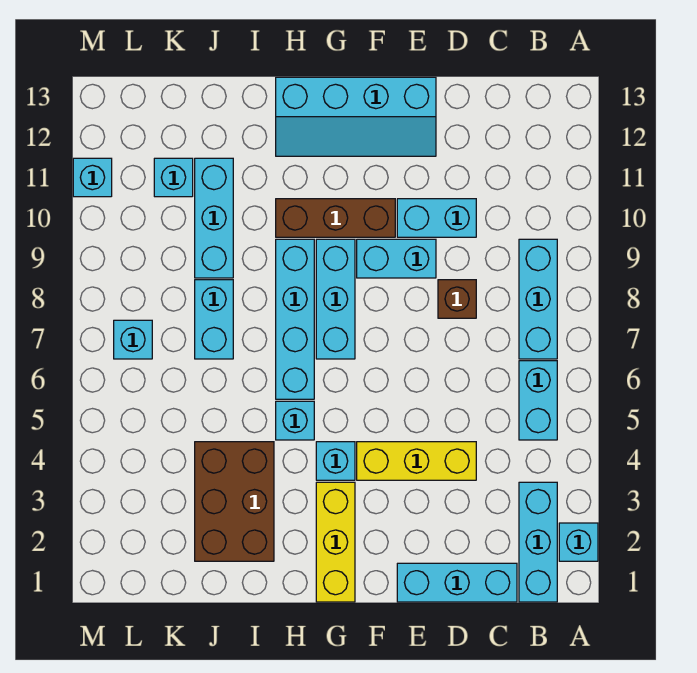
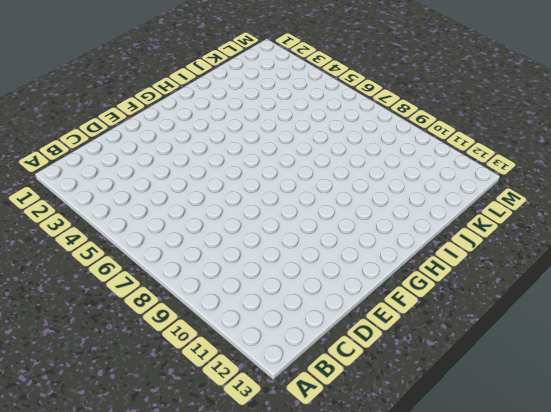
none -> cyan 1x1 brick [559,523,598,561]
none -> cyan 1x3 brick [519,482,557,602]
none -> cyan 1x2 brick [519,361,557,440]

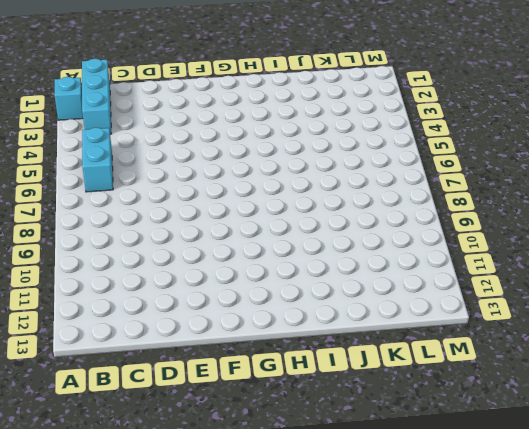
none -> cyan 1x3 brick [519,239,557,359]
none -> cyan 1x3 brick [397,563,517,602]
none -> yellow 1x3 brick [357,442,476,480]

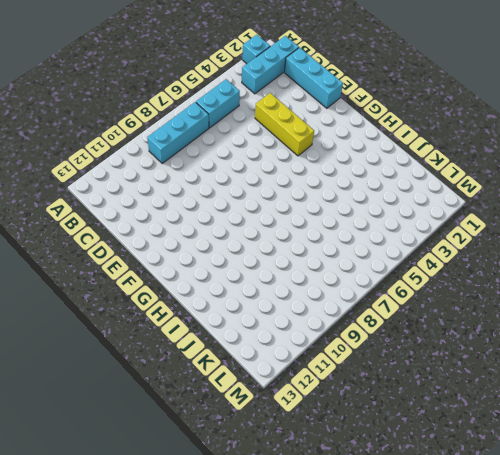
none -> brown 1x1 brick [438,280,476,318]
none -> cyan 1x2 brick [397,199,476,237]
none -> cyan 1x2 brick [357,239,436,278]

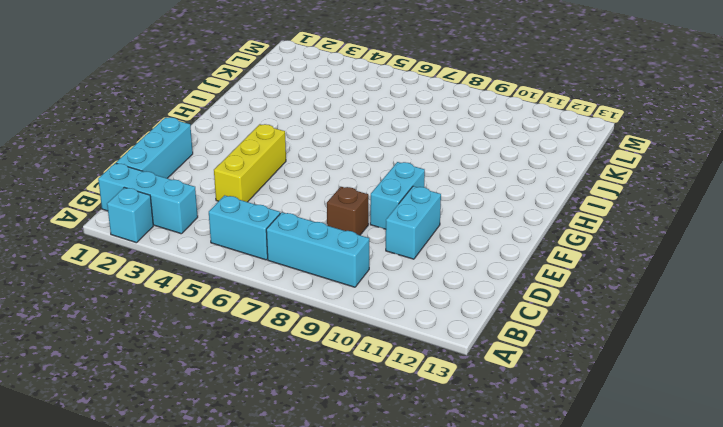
none -> cyan 2x4 slope [276,77,436,156]
none -> brown 1x3 brick [276,199,395,237]
none -> yellow 1x3 brick [316,482,355,602]

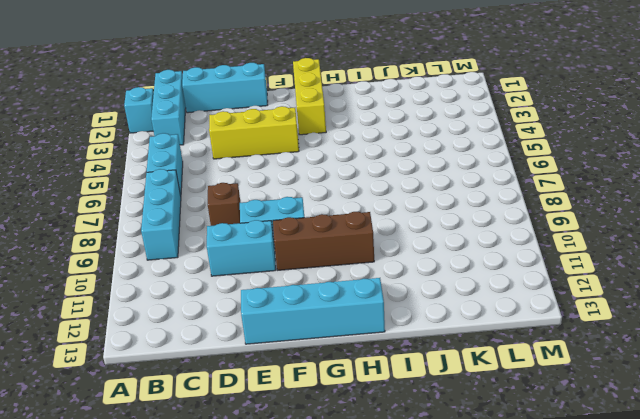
none -> cyan 1x1 brick [316,442,355,480]
none -> cyan 1x3 brick [316,239,355,359]
none -> cyan 1x1 brick [276,401,314,440]

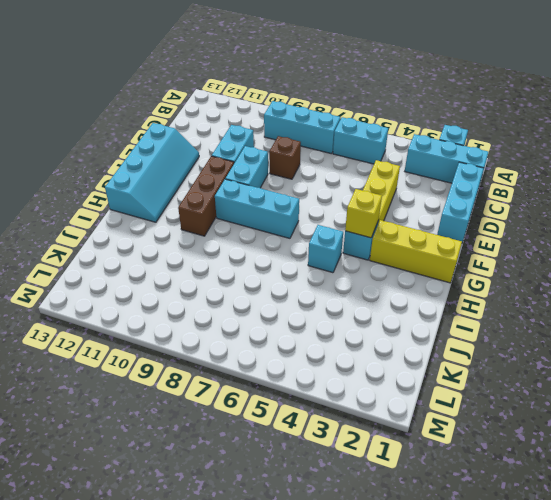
yellow 1x1 brick [345,189,382,238] -> none
none -> cyan 1x4 brick [276,239,314,399]
none -> brown 2x3 brick [195,442,274,561]
none -> cyan 1x2 brick [195,280,233,359]

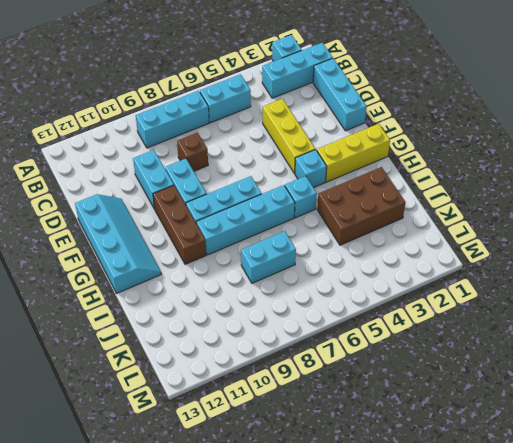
none -> cyan 1x3 brick [195,158,233,278]
none -> cyan 1x1 brick [154,158,193,197]
none -> cyan 1x1 brick [114,320,152,359]

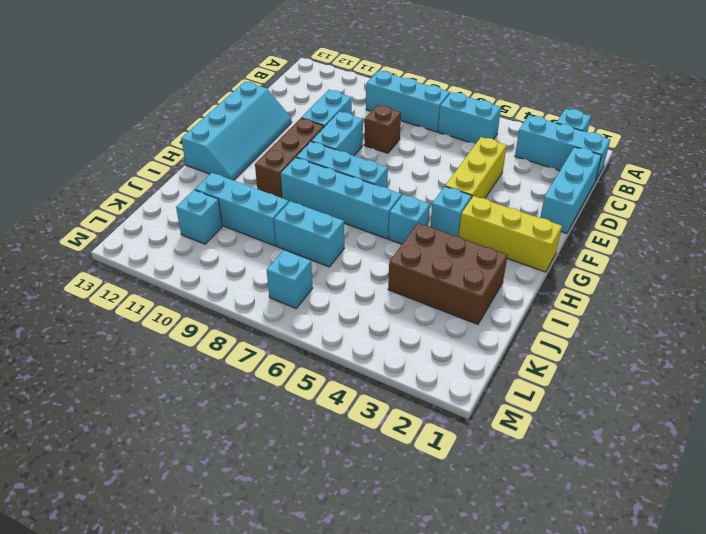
none -> cyan 1x1 brick [73,158,112,197]

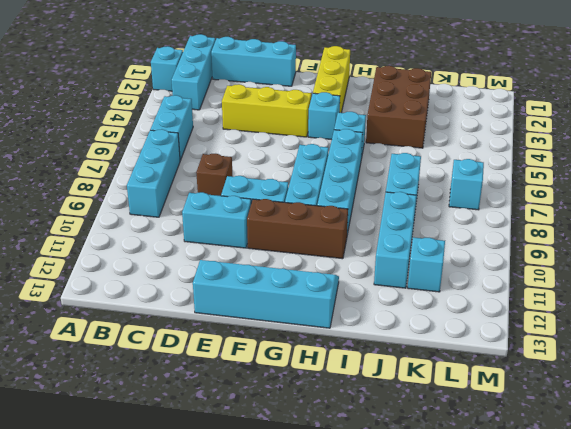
none -> cyan 1x1 brick [73,158,112,197]

